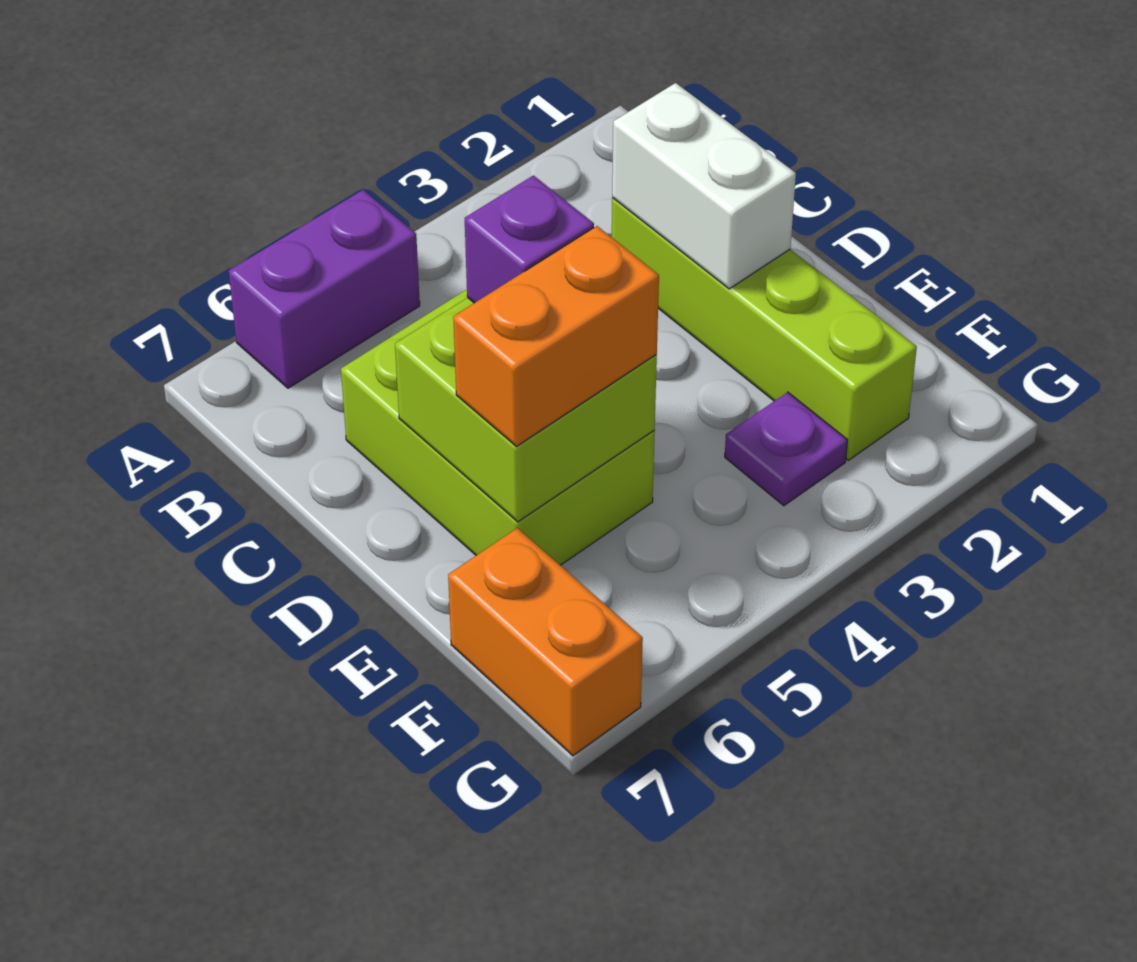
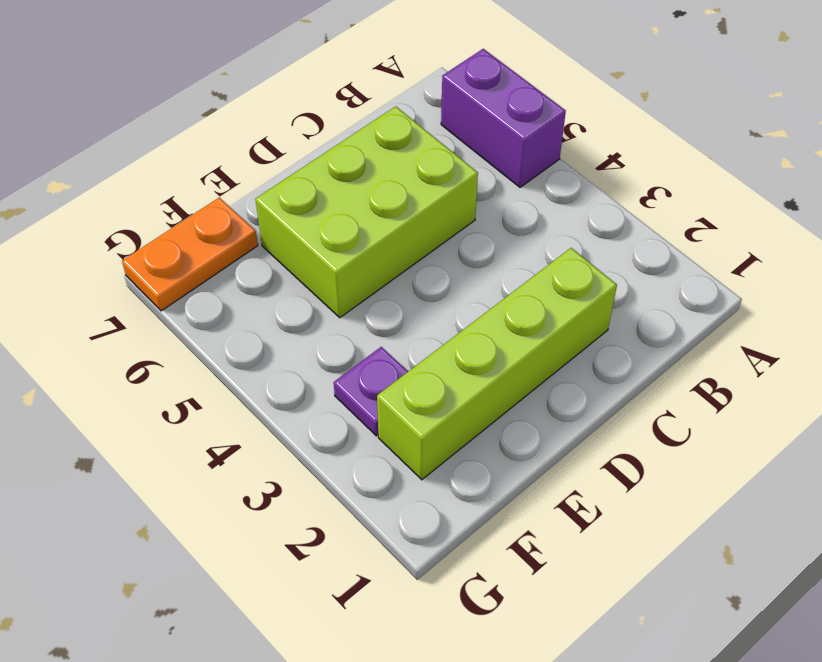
orange 1x2 plate [122,197,258,311] -> orange 1x2 brick [448,528,643,756]
none -> white 1x2 brick [612,83,796,289]
none -> lime 2x2 brick [395,298,657,522]

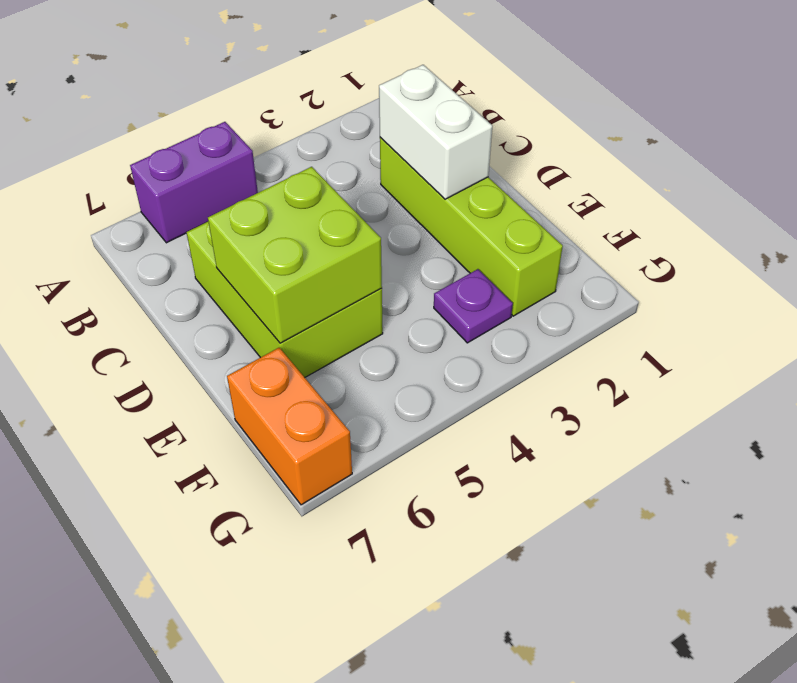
none -> purple 1x1 brick [465,176,594,303]
none -> orange 1x2 brick [453,226,659,446]

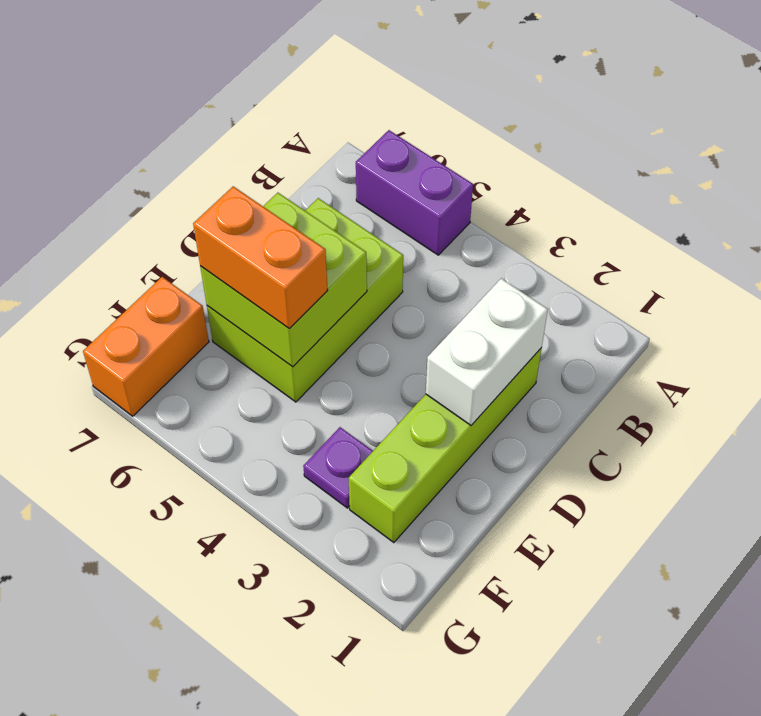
none -> purple 1x1 brick [465,176,594,303]

